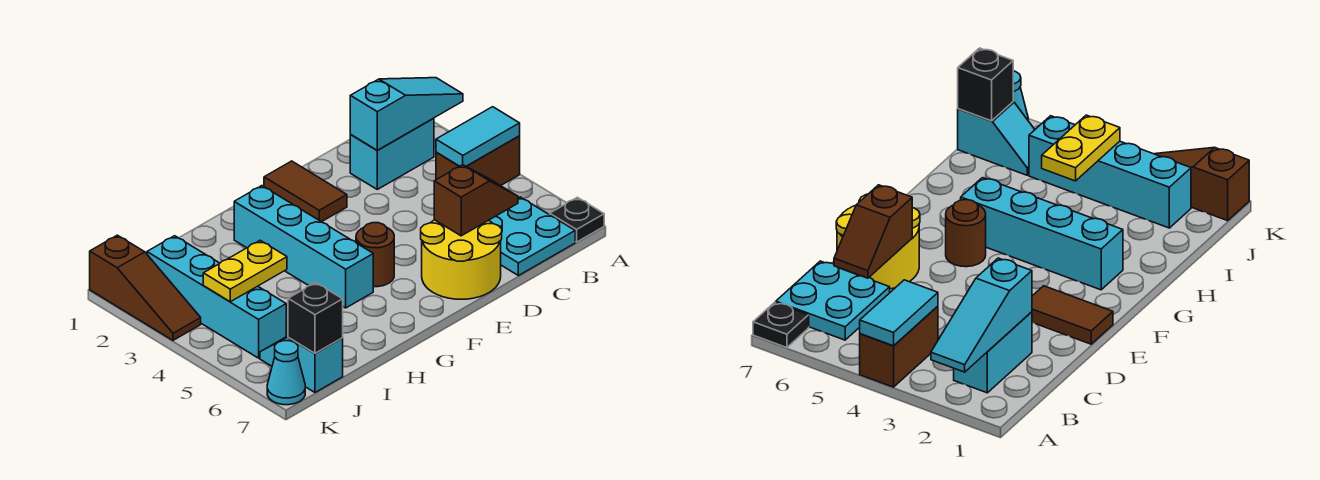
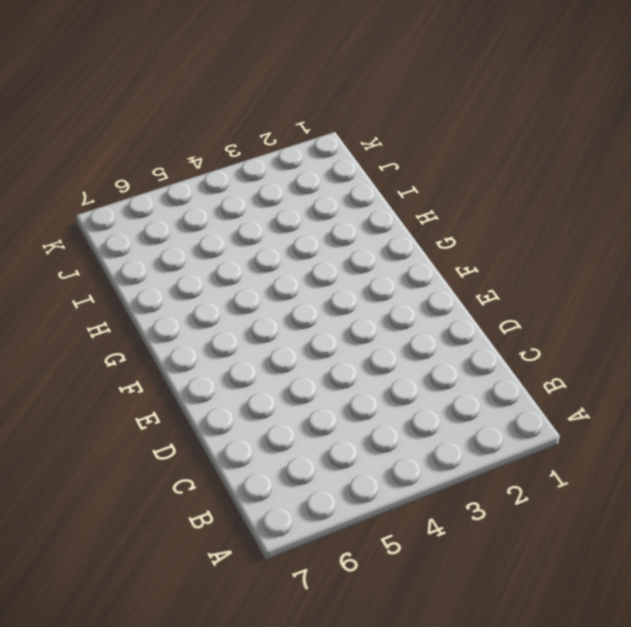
none -> brown 1x2 brick [436,136,520,186]
none -> black 1x1 plate [550,197,604,242]
none -> cyan 1x2 brick [350,118,434,189]

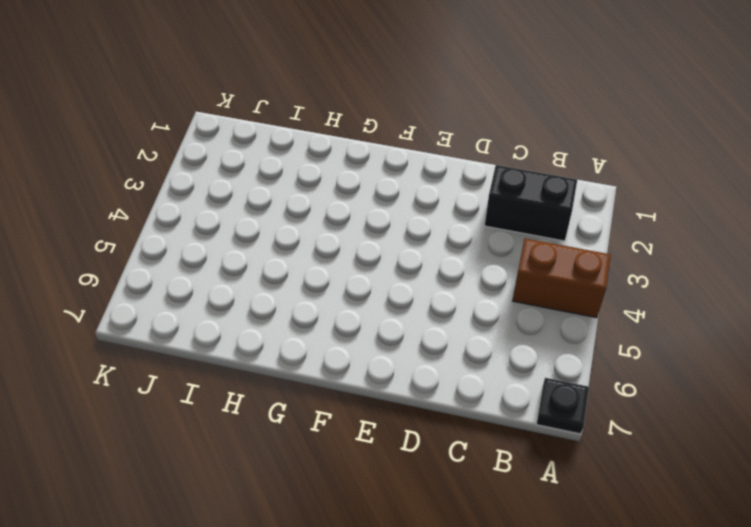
black 1x2 brick [485,165,577,241] -> cyan 1x2 brick [350,118,434,189]
none -> cyan 2x2 plate [489,197,575,276]
none -> yellow 2x2 round brick [421,220,502,299]
none -> brown 1x2 tile [264,161,347,222]

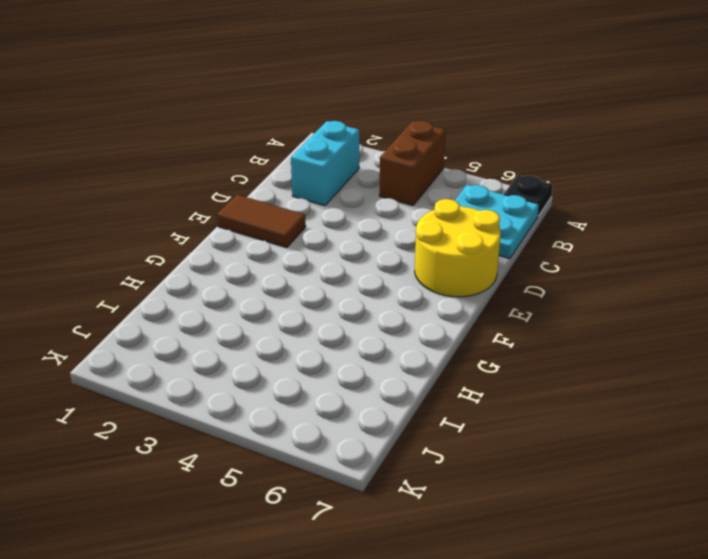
none -> brown 1x1 round brick [356,223,394,287]
none -> cyan 1x4 brick [234,186,373,308]
none -> cyan 1x4 brick [147,236,286,358]

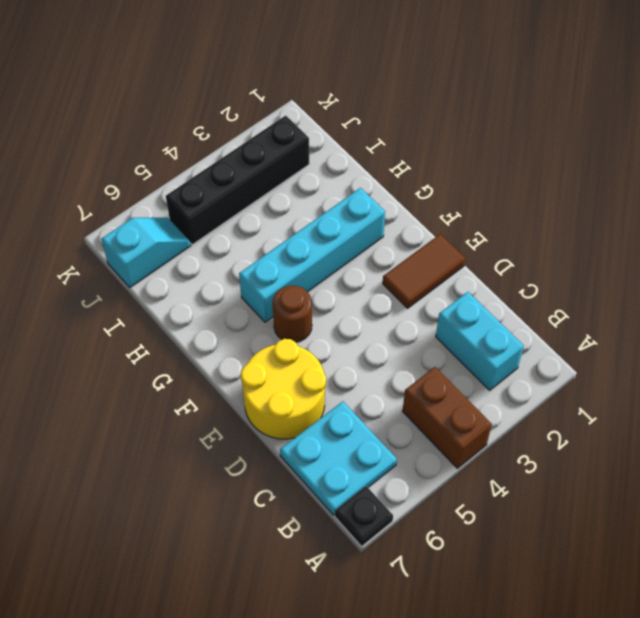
black 1x4 brick [166,116,309,245] -> cyan 1x4 brick [147,236,286,358]
none -> brown 1x3 slope [90,235,201,340]
none -> cyan 1x1 cone [267,341,305,405]
none -> cyan 1x3 slope [350,78,463,150]

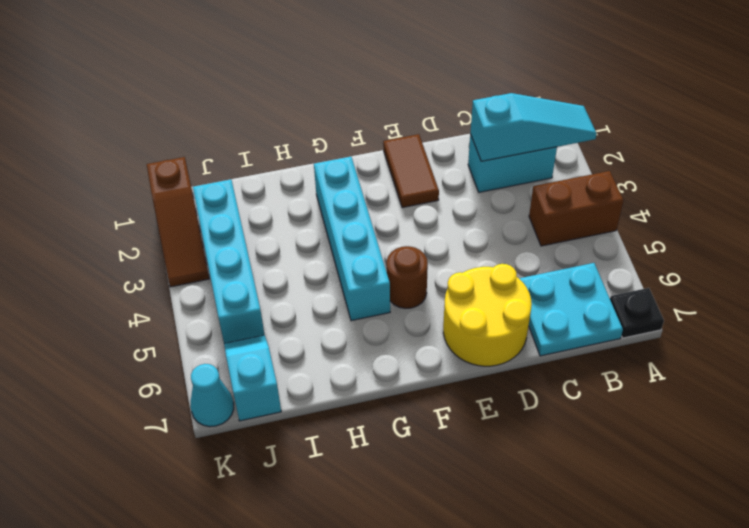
none -> cyan 1x2 tile [436,107,520,166]
none -> brown 1x2 slope [434,165,518,236]
none -> yellow 1x2 plate [203,240,287,302]

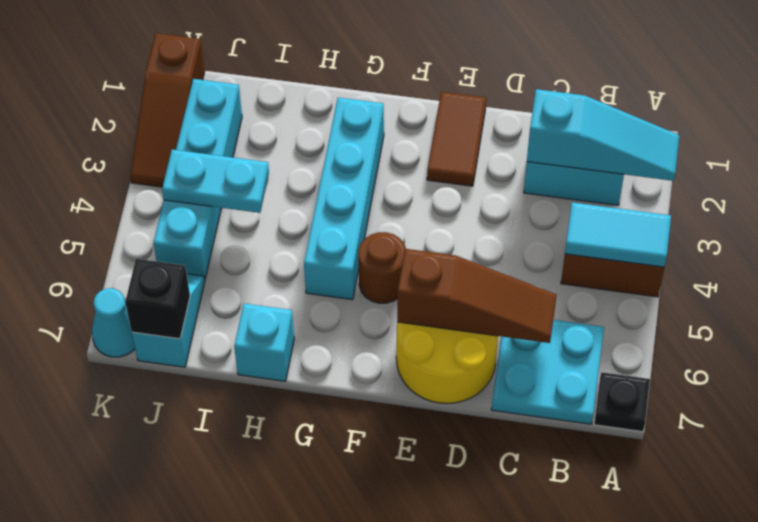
brown 1x3 slope [397,249,557,343] -> brown 1x2 slope [434,165,518,236]
cyan 1x1 brick [234,304,294,381] -> none
cyan 1x2 plate [162,150,269,213] -> yellow 1x2 plate [203,240,287,302]

